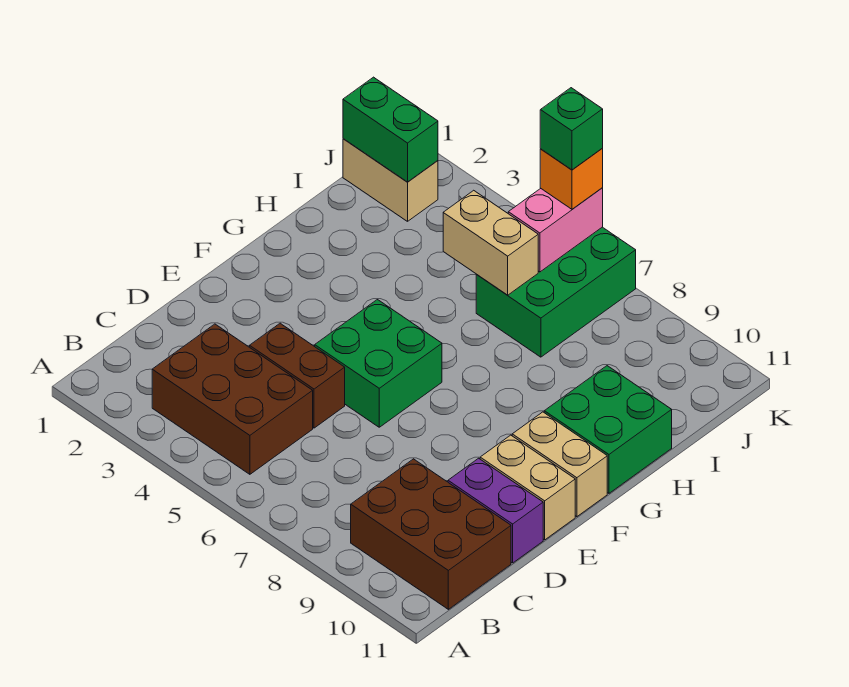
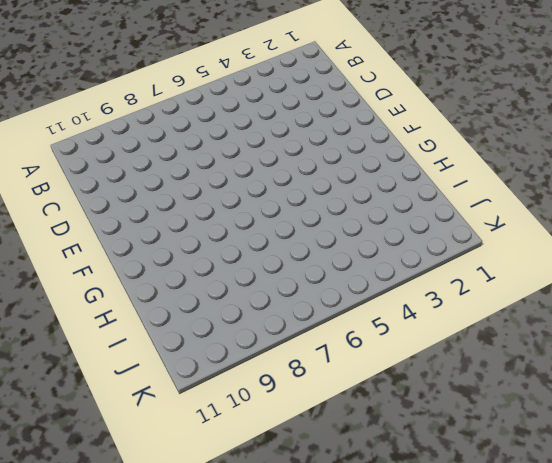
none -> brown 2x3 brick [152,324,313,474]
none -> brown 2x3 brick [351,459,511,609]
none -> brown 1x2 brick [250,323,345,428]

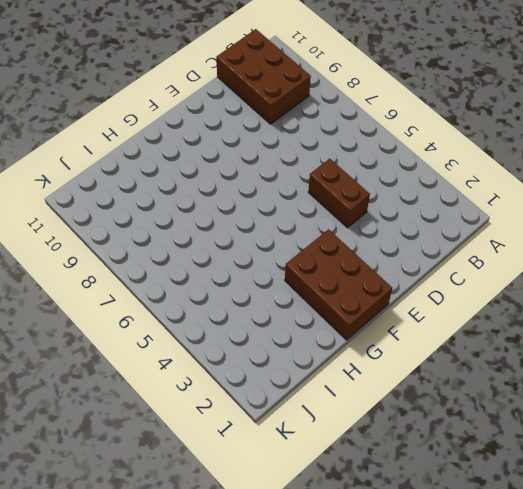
brown 2x3 brick [285,229,392,340] -> brown 2x3 brick moved to [152,324,313,474]
none -> purple 1x2 brick [448,458,543,563]
none -> green 2x2 brick [315,300,442,427]
none -> tan 1x2 brick [480,435,575,540]

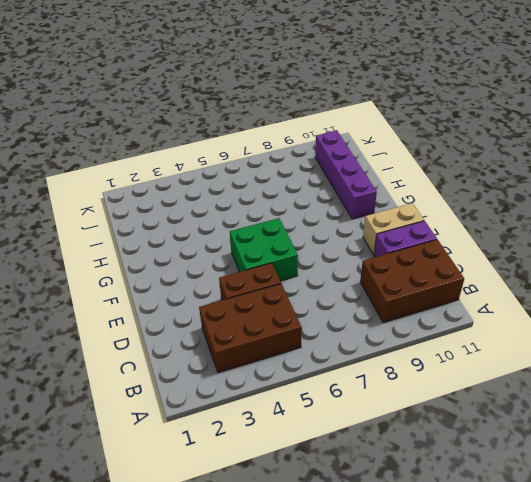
purple 1x4 brick [315,131,377,219] -> green 2x2 brick [544,366,672,493]
none -> tan 1x2 brick [512,412,607,517]
none -> green 2x3 brick [476,227,636,357]
none -> tan 1x2 brick [343,139,438,221]

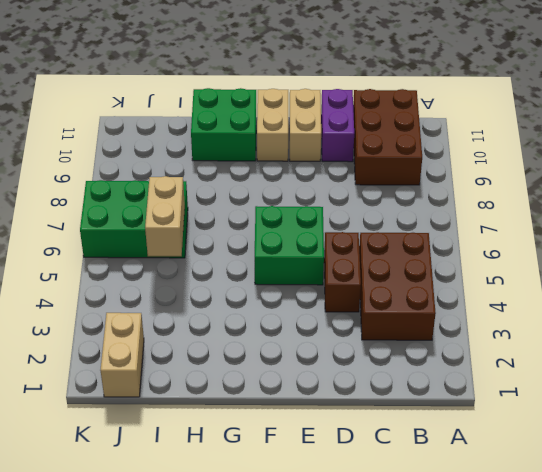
none -> green 1x2 brick [343,77,438,182]
none -> pink 1x2 brick [508,188,603,272]
none -> orange 1x1 brick [540,149,603,209]

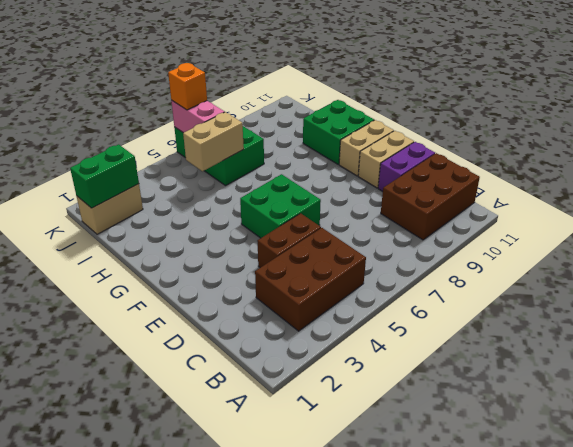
none -> green 1x1 brick [540,88,603,170]

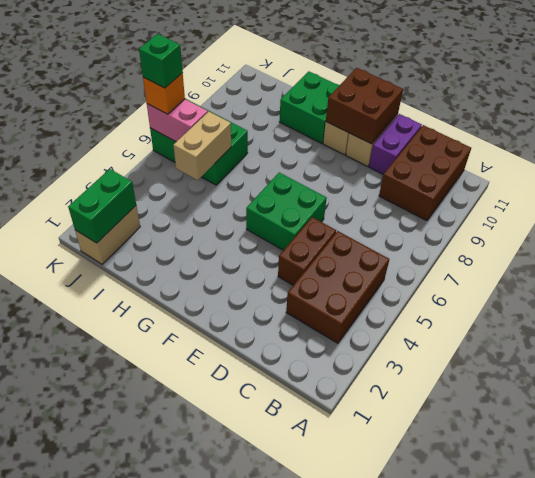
brown 2x2 brick [326,68,403,144] -> none

